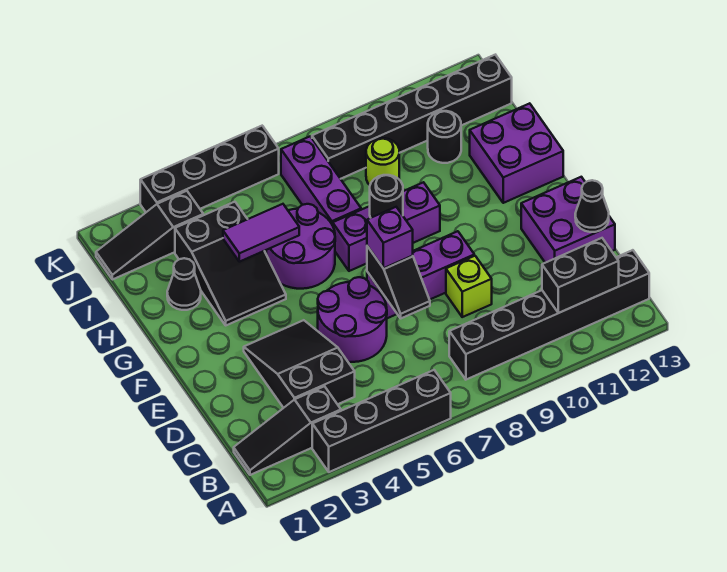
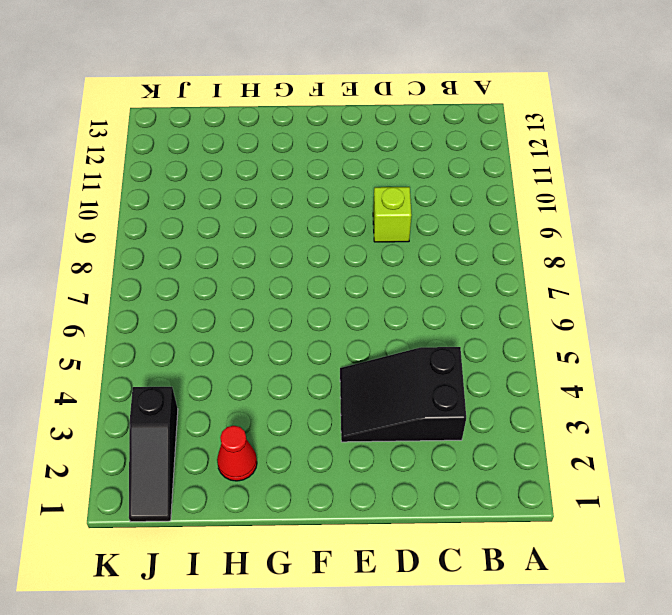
red 1x1 cone [217,426,257,481] -> black 1x1 cone [167,258,201,310]
none -> black 1x4 brick [312,370,451,472]
none -> black 1x3 slope [234,386,341,475]
none -> black 1x6 brick [449,250,649,380]

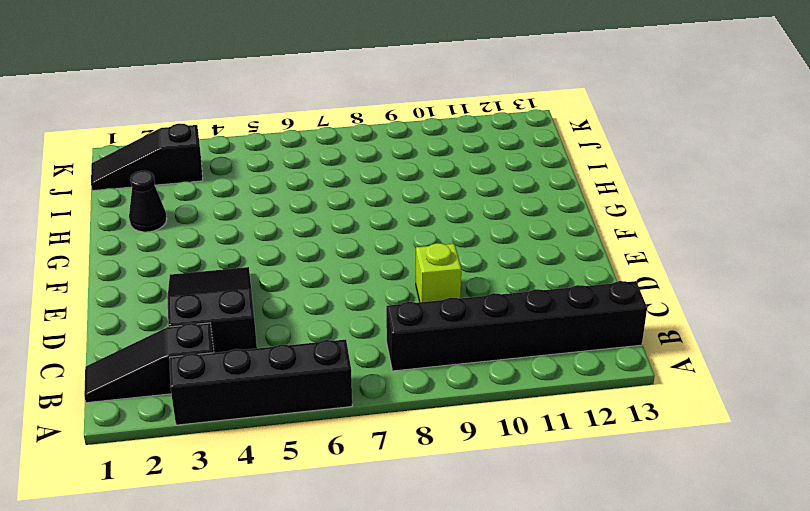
none -> purple 2x2 round brick [318,277,387,362]
none -> purple 2x2 brick [521,177,615,263]
none -> purple 1x3 brick [367,231,474,318]

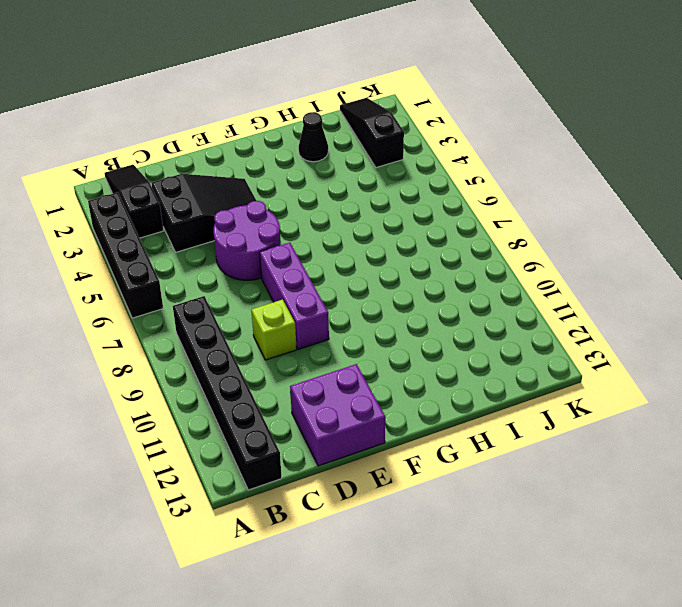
none -> black 2x3 slope [175,202,286,325]
none -> purple 2x2 round brick [266,204,335,289]
none -> purple 1x3 brick [333,182,440,271]

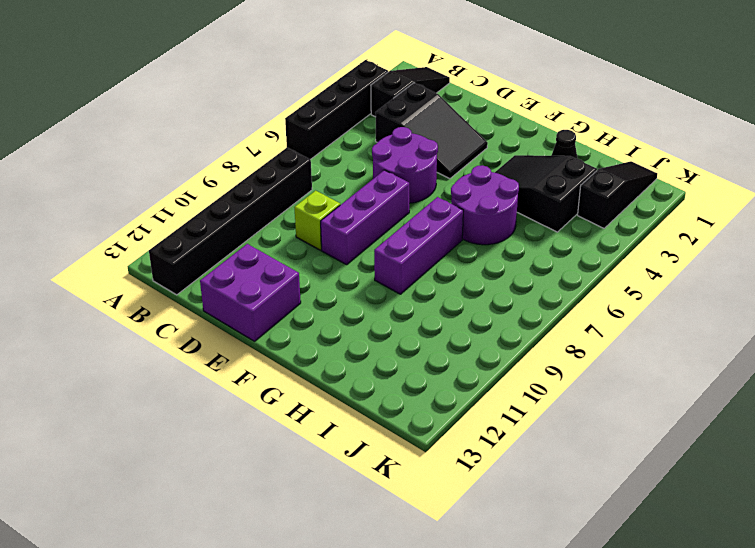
none -> purple 2x2 brick [470,103,563,203]
none -> purple 1x3 brick [281,136,361,225]
none -> lime 1x1 round brick [366,138,399,185]

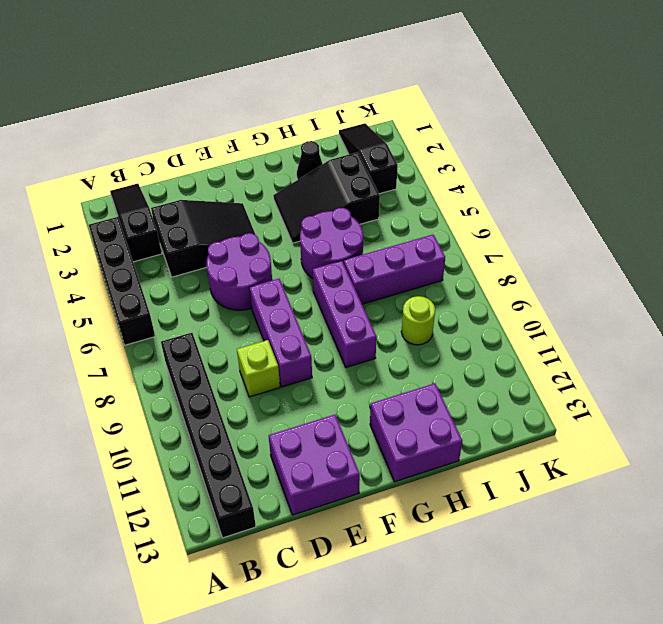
none -> black 1x1 round brick [428,111,461,163]
none -> black 1x6 brick [312,55,512,179]
none -> black 1x4 brick [140,126,279,212]

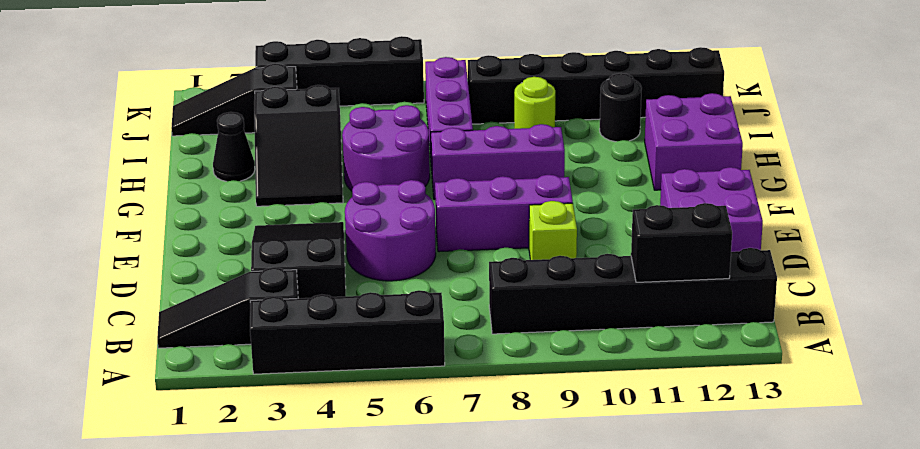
none -> black 1x2 slope [367,246,430,318]
none -> black 1x1 cone [575,180,609,232]
none -> black 1x1 round brick [370,175,403,218]

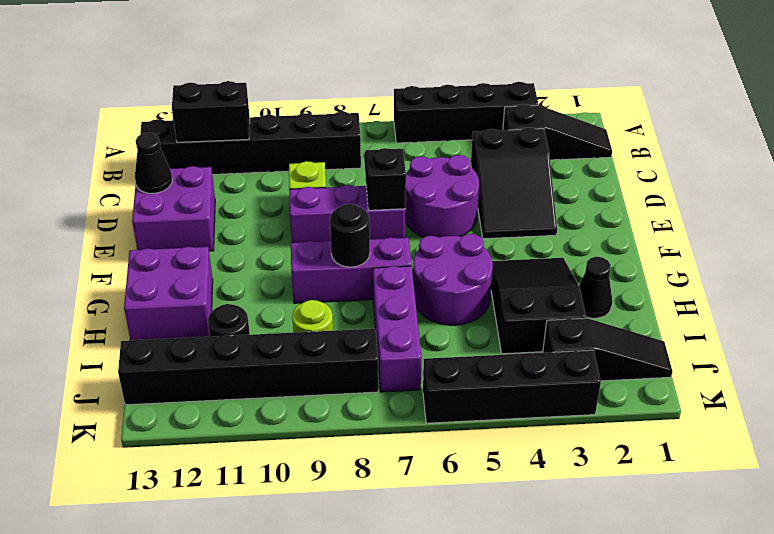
none -> purple 1x2 tile [223,204,299,262]
none -> purple 1x1 brick [367,207,413,268]

